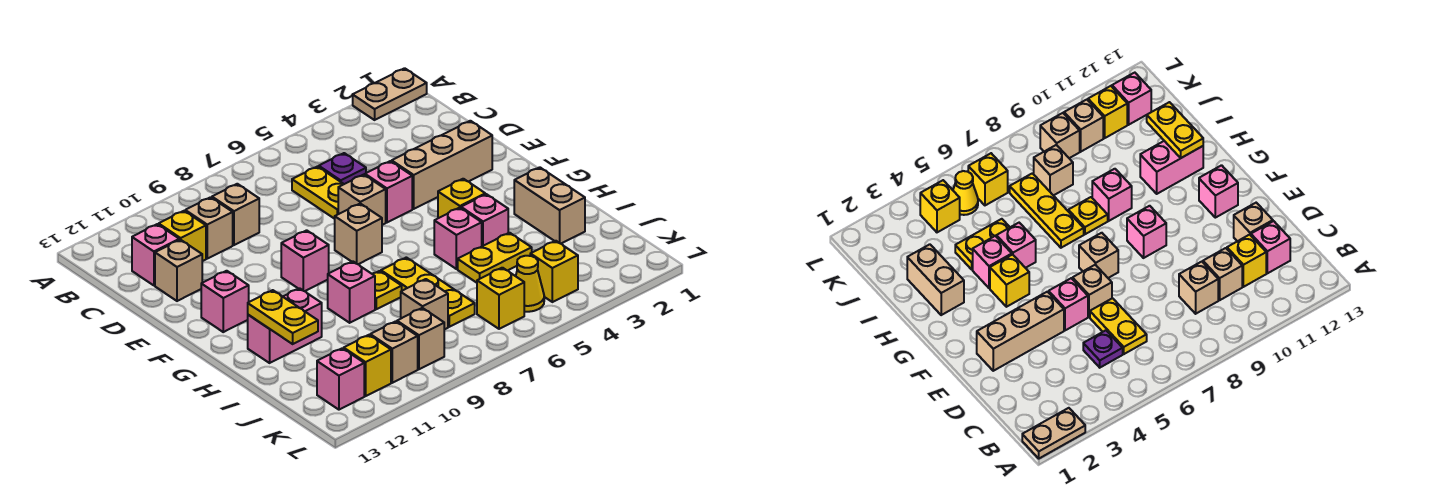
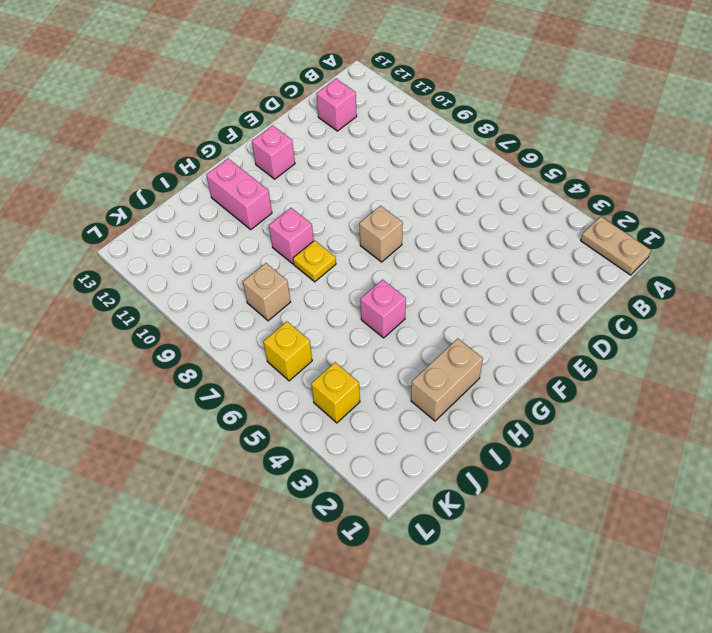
none -> purple 1x1 plate [319,153,366,184]
none -> yellow 1x2 plate [292,167,343,219]
none -> tan 1x1 brick [212,184,259,245]
none -> tan 1x1 brick [185,197,233,259]

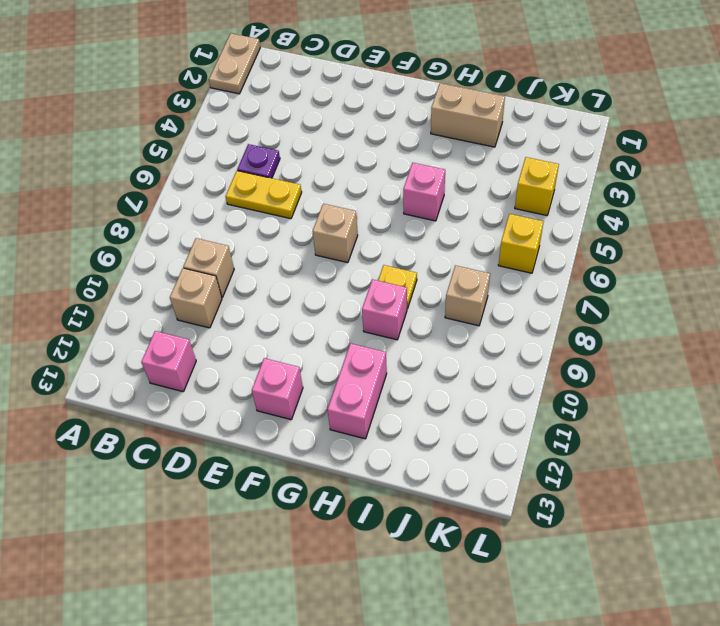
none -> yellow 1x1 brick [159,211,206,261]
none -> tan 1x1 brick [155,240,202,301]
none -> tan 1x3 brick [392,121,492,209]
none -> pink 1x1 brick [365,161,412,222]

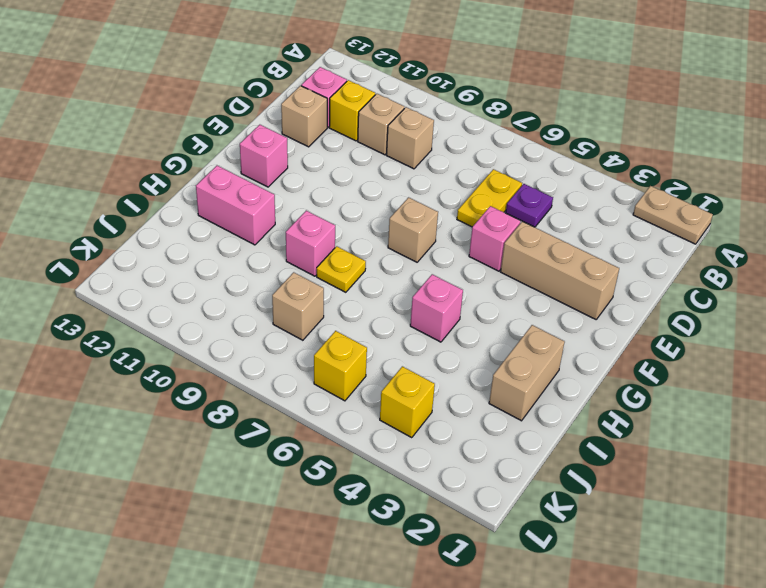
none -> tan 1x1 brick [338,175,386,225]
none -> pink 1x1 brick [281,230,329,291]
none -> yellow 1x1 brick [438,179,485,218]
none -> pink 1x1 brick [461,194,508,246]

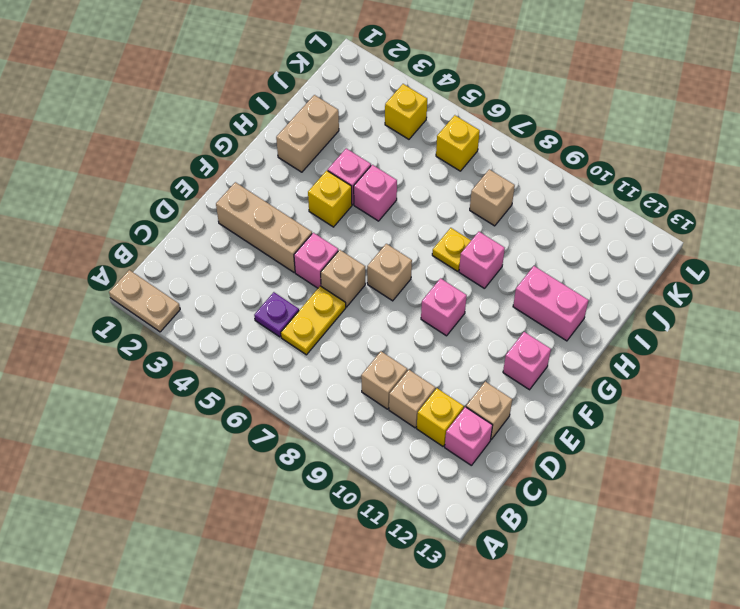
none -> yellow 1x3 plate [381,257,475,327]
none -> yellow 1x2 plate [458,233,532,283]
none -> yellow 1x1 cone [516,256,544,312]
none -> tan 1x1 brick [397,308,444,369]

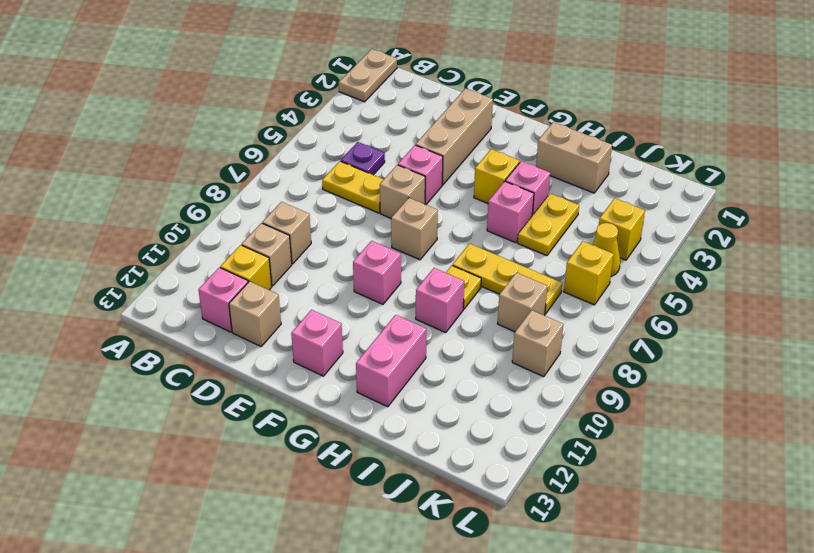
none -> tan 1x1 brick [370,321,418,383]
none -> yellow 1x1 brick [344,335,391,396]
none -> pink 1x1 brick [317,348,364,410]
none -> yellow 1x2 plate [248,290,318,344]

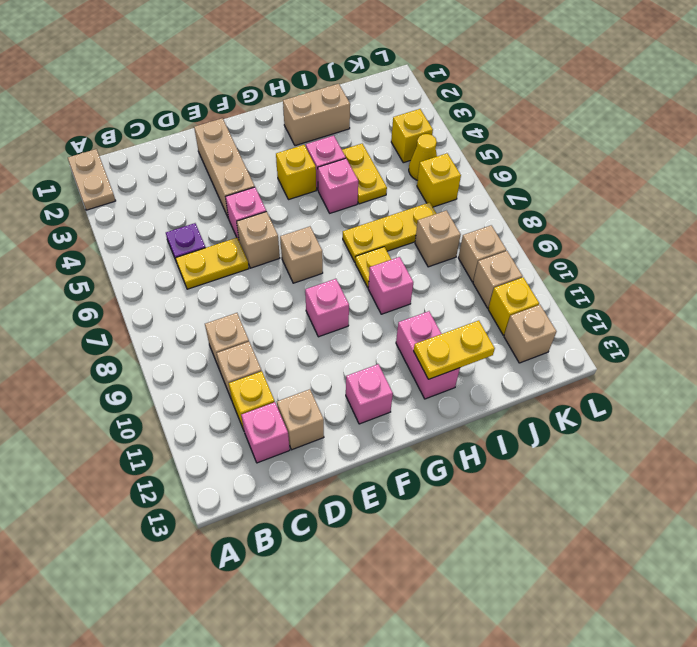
tan 1x1 brick [504,305,556,363] -> pink 1x1 brick [317,348,364,410]

